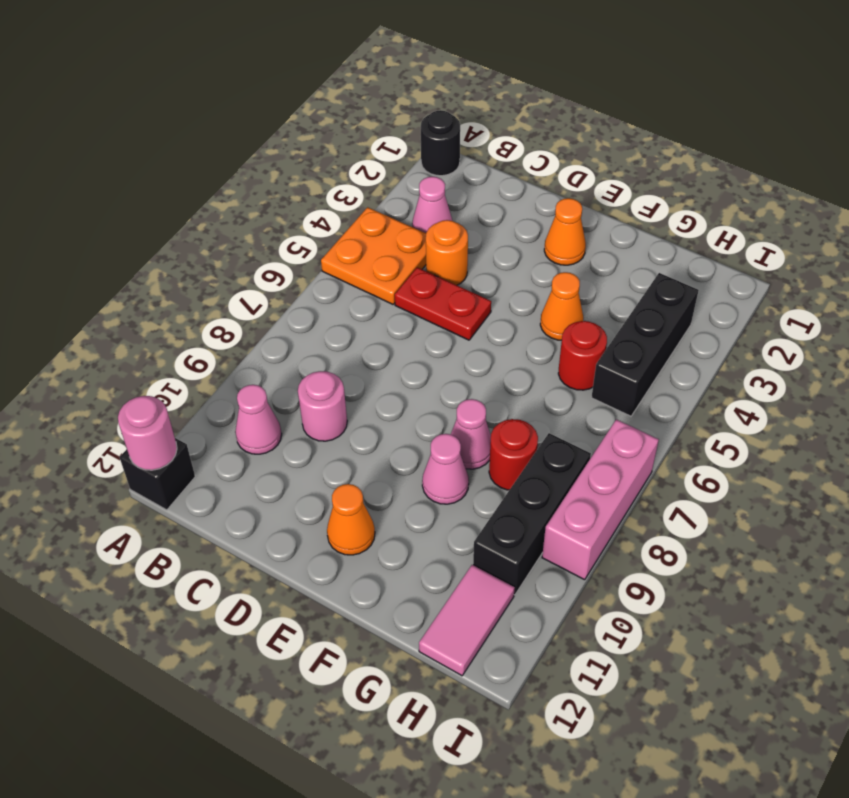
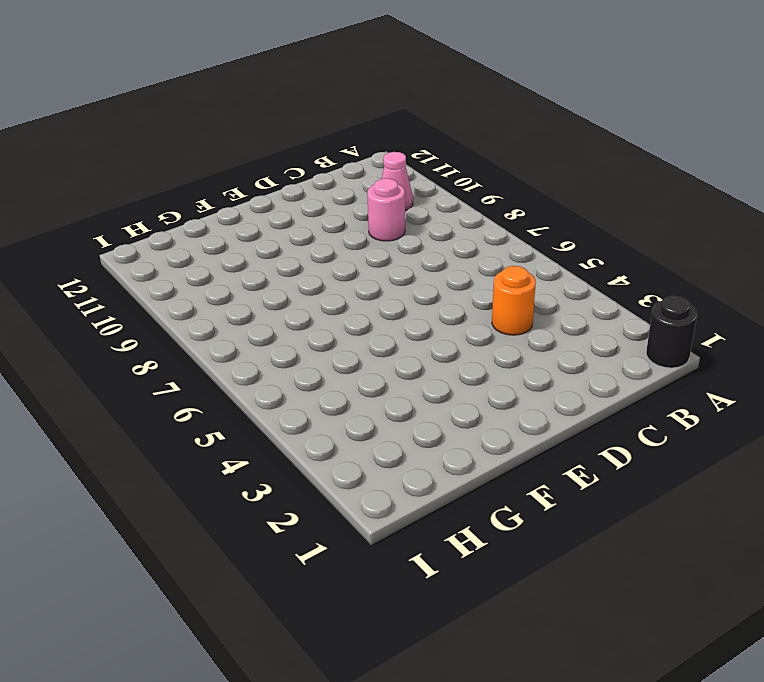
none -> orange 2x2 plate [321,207,426,304]
none -> black 1x1 brick [120,438,195,510]
none -> pink 1x1 cone [412,177,452,233]

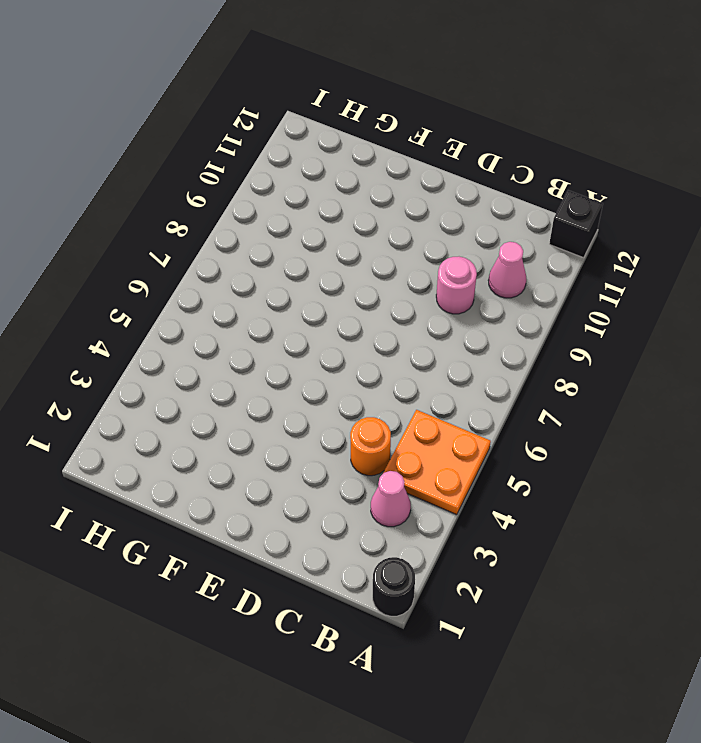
none -> red 1x2 plate [395,267,491,340]
none -> orange 1x1 cone [544,198,586,265]
none -> orange 1x1 cone [327,484,375,555]

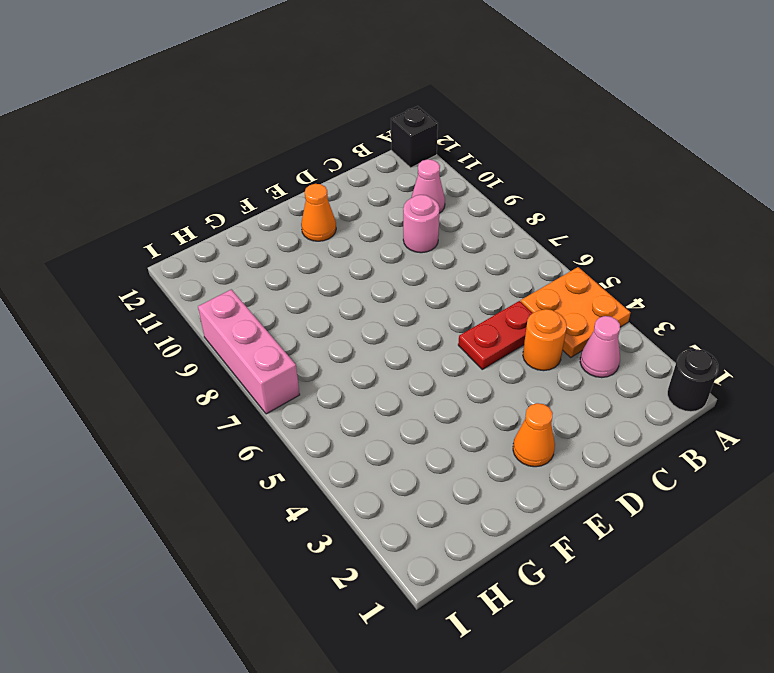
none -> orange 1x1 cone [540,272,583,340]
none -> pink 1x1 cone [451,399,491,469]
none -> pink 1x1 cone [422,434,469,504]

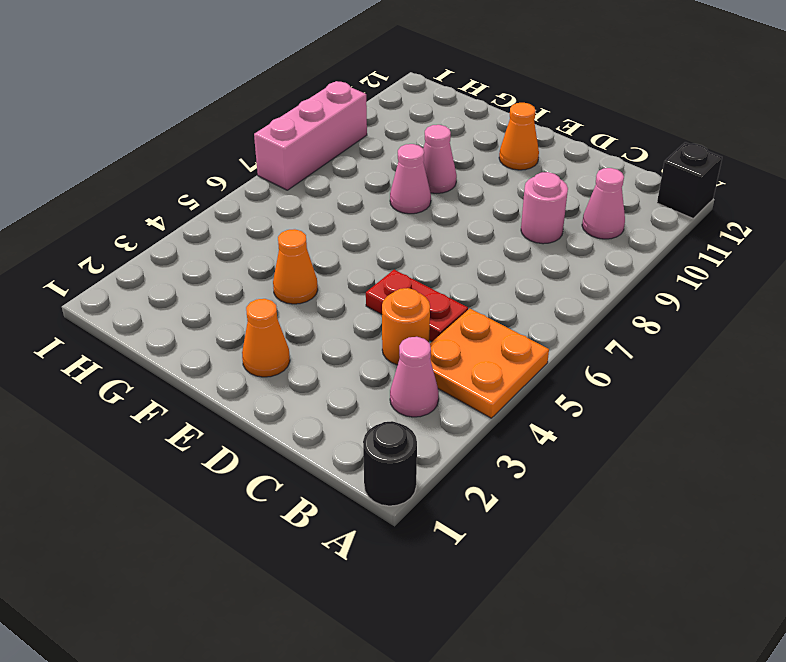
none -> red 1x1 round brick [558,321,607,390]
none -> red 1x1 round brick [489,419,538,490]
none -> black 1x3 brick [591,273,699,416]

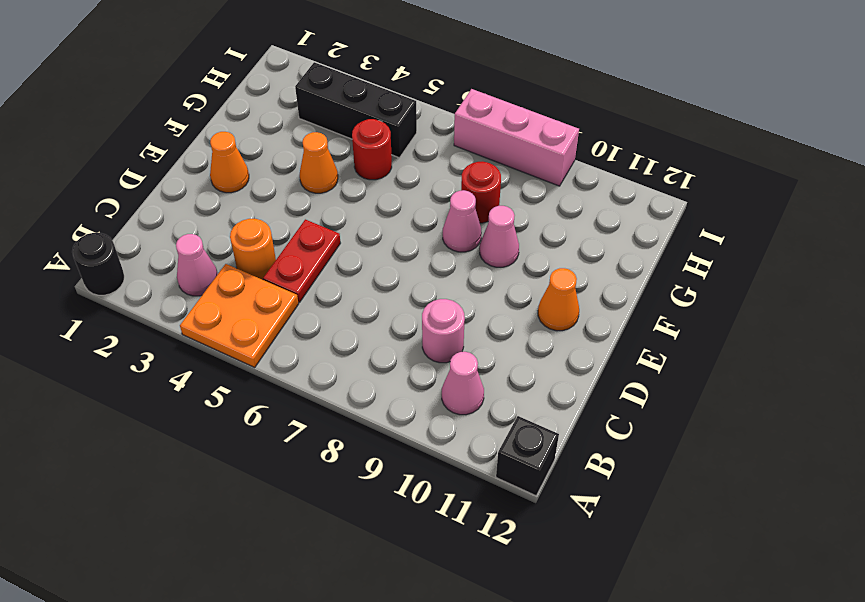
none -> black 1x3 brick [473,433,591,595]
none -> pink 1x2 tile [419,565,515,676]
none -> pink 1x1 round brick [118,396,177,470]

